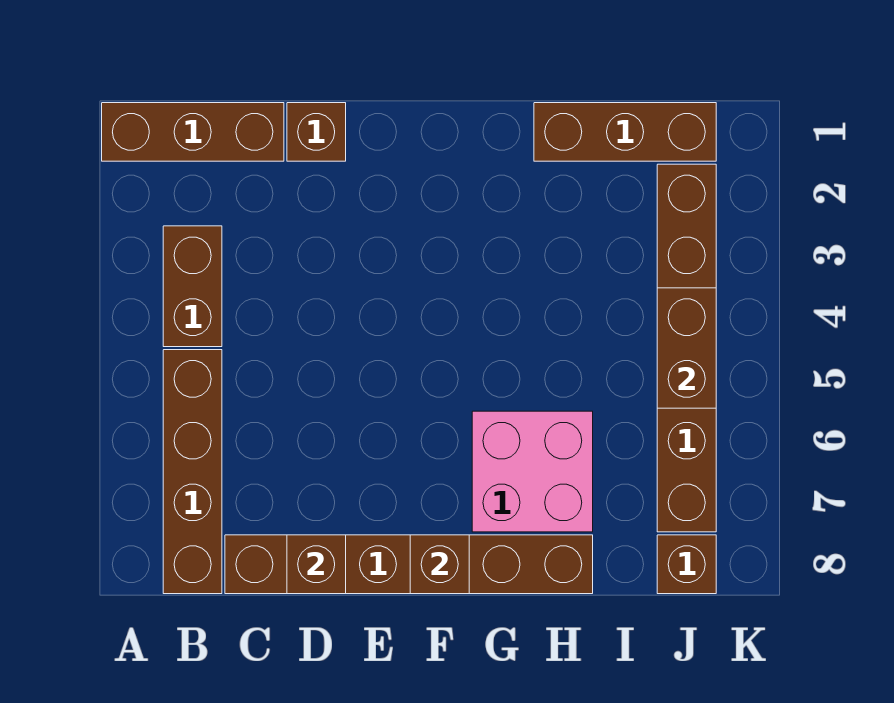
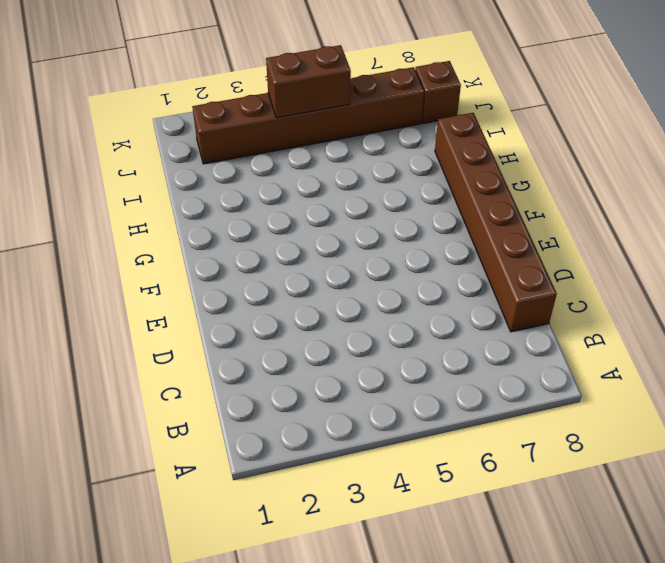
none -> brown 1x3 brick [102,103,284,161]
none -> brown 1x2 brick [163,226,222,347]
none -> brown 1x4 brick [163,350,222,594]

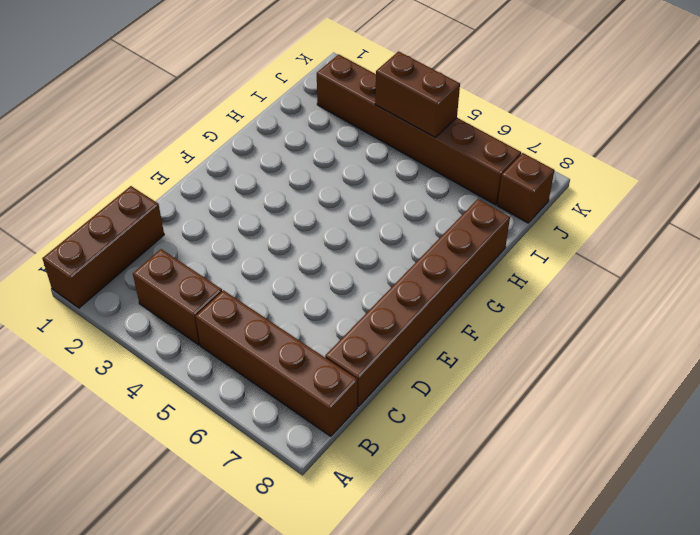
none -> brown 1x1 brick [287,103,346,161]
none -> pink 2x2 brick [472,411,593,532]
none -> brown 1x3 brick [534,103,716,161]

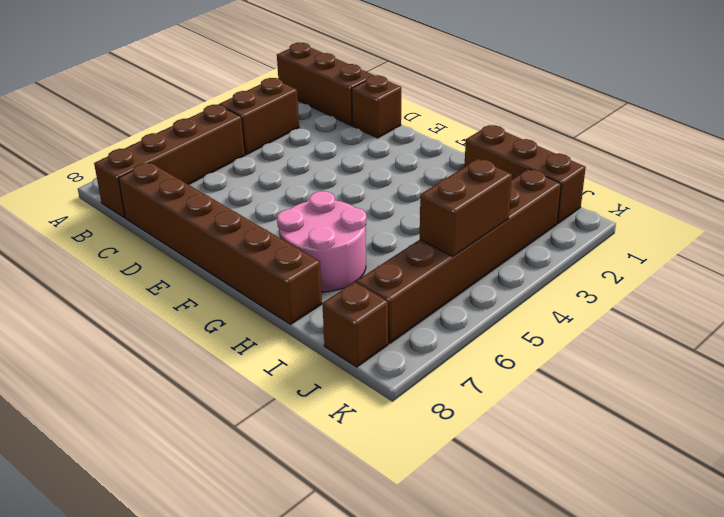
pink 2x2 round brick [277,191,366,292] -> pink 2x2 brick [472,411,593,532]
none -> brown 1x1 brick [287,535,346,594]
none -> brown 1x1 brick [410,535,469,594]

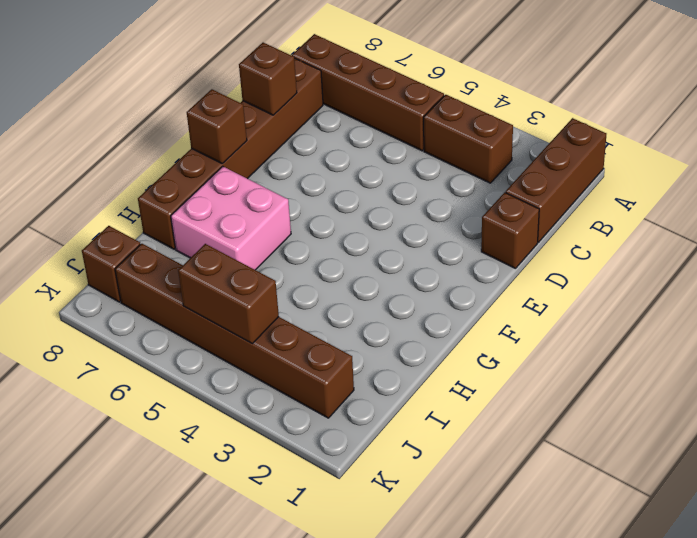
none -> brown 1x3 brick [534,103,716,161]

